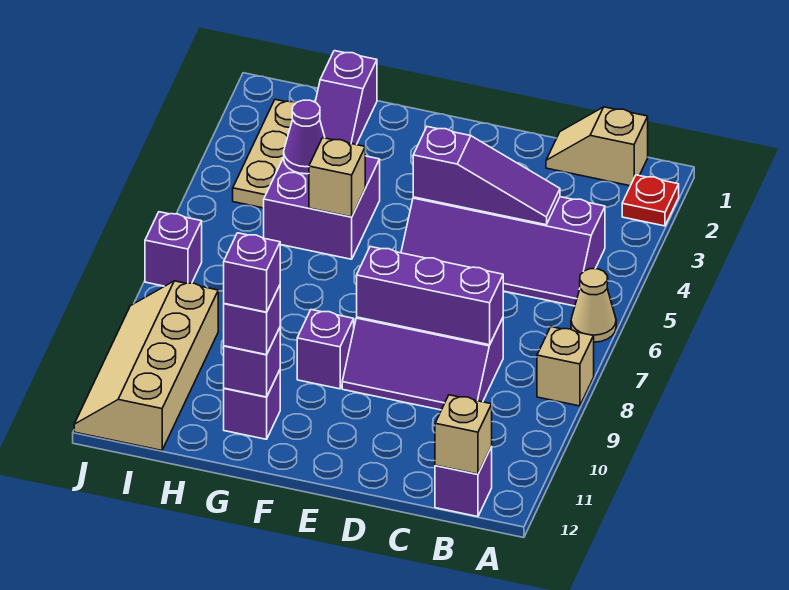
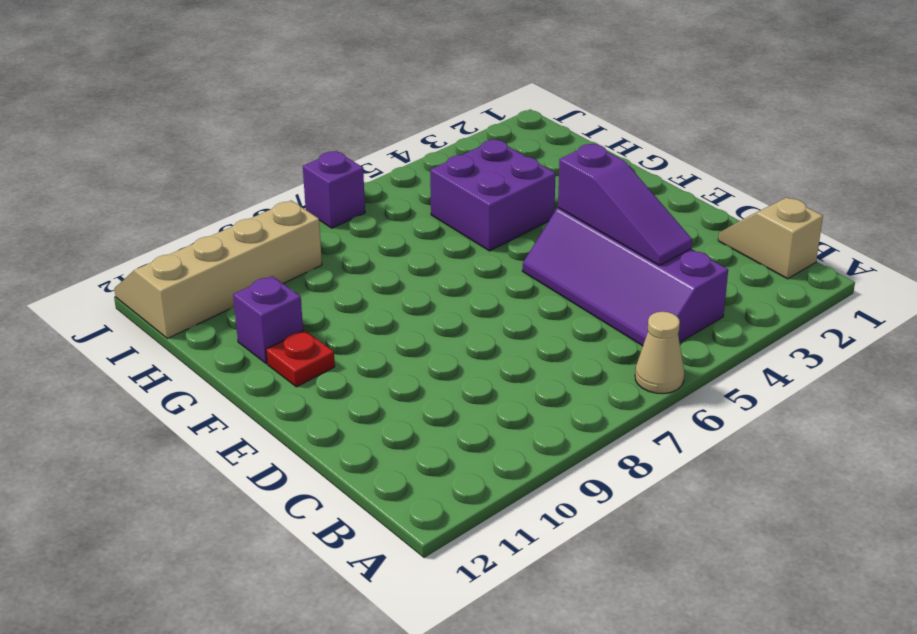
red 1x1 plate [266,330,335,387] -> red 1x1 plate moved to [622,175,679,226]
none -> tan 1x1 brick [537,327,594,406]
none -> purple 1x1 brick [435,447,492,517]
none -> purple 2x3 slope [342,317,503,410]

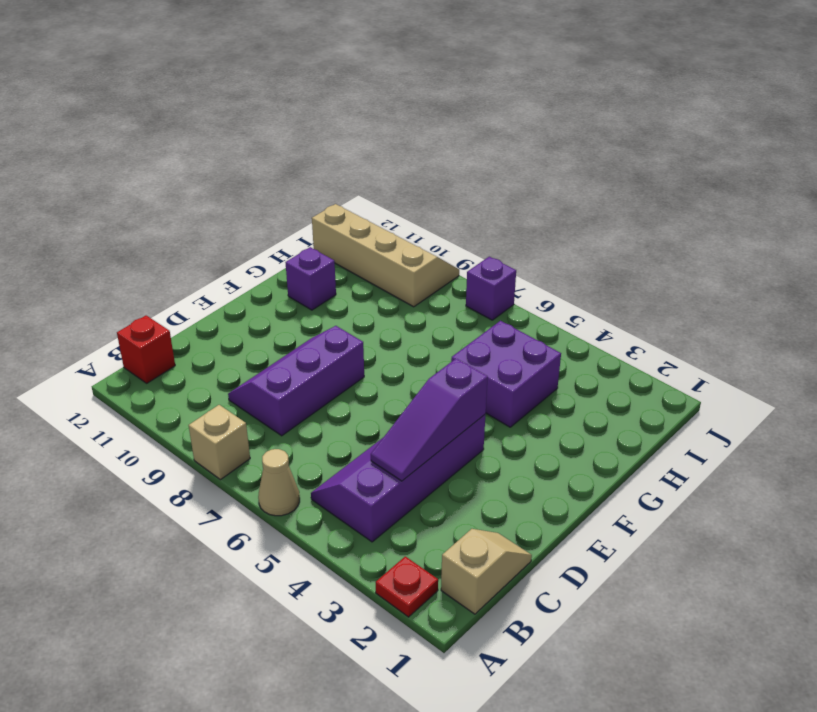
red 1x1 brick [117,316,175,383] -> purple 1x1 brick [435,447,492,517]
none -> purple 1x1 brick [297,310,354,389]
none -> purple 1x2 slope [315,51,377,145]
none -> tan 1x3 plate [233,100,296,208]

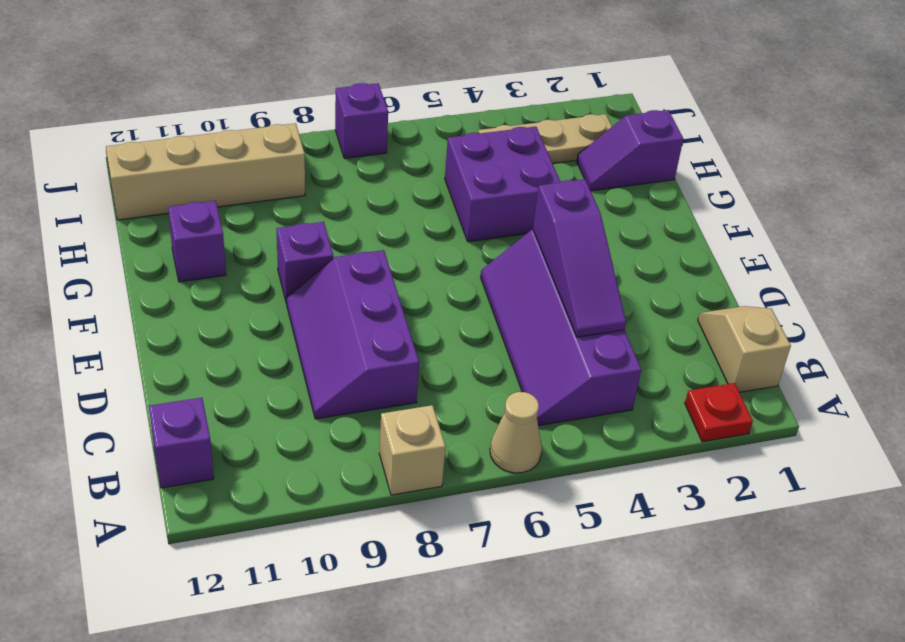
none -> tan 1x1 brick [435,395,492,474]
none -> purple 1x3 brick [357,247,503,345]
none -> tan 1x1 brick [309,138,365,217]

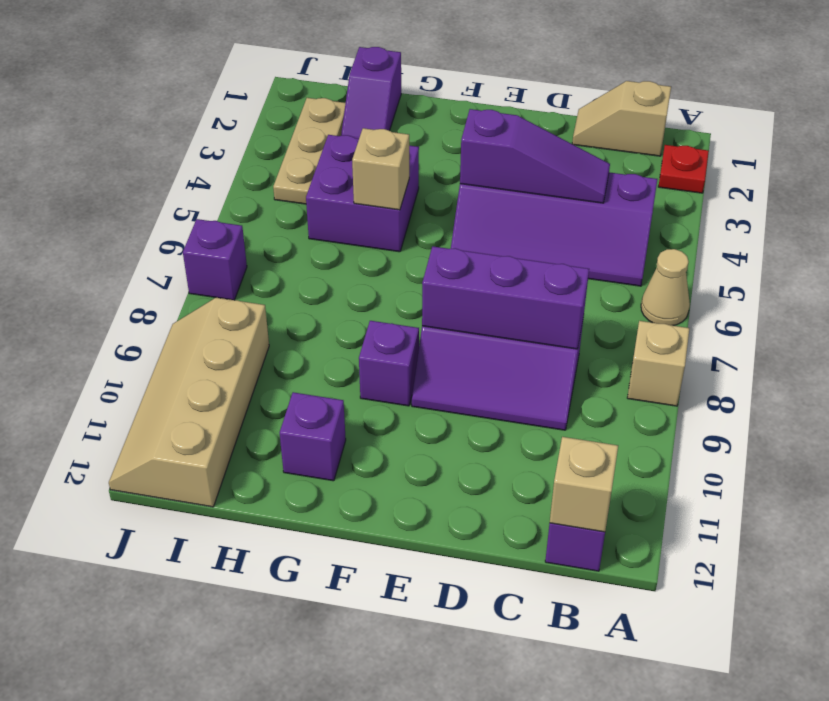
none -> purple 1x1 brick [224,328,280,397]
none -> purple 1x1 cone [284,100,325,174]
none -> purple 1x1 brick [224,285,280,355]

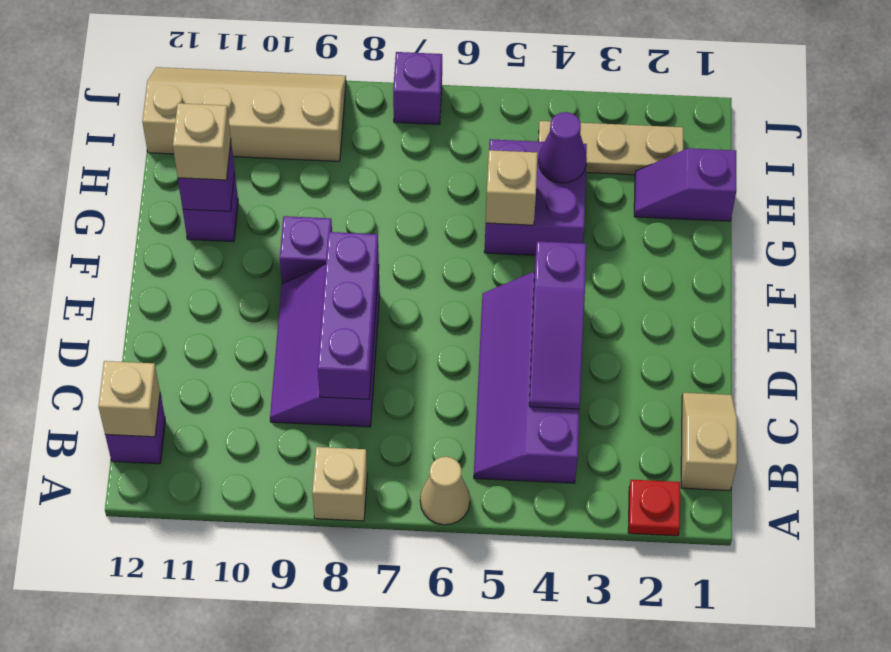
tan 1x1 brick [173,103,231,180] -> purple 1x1 brick [224,285,280,355]
none -> purple 1x1 brick [224,233,280,312]

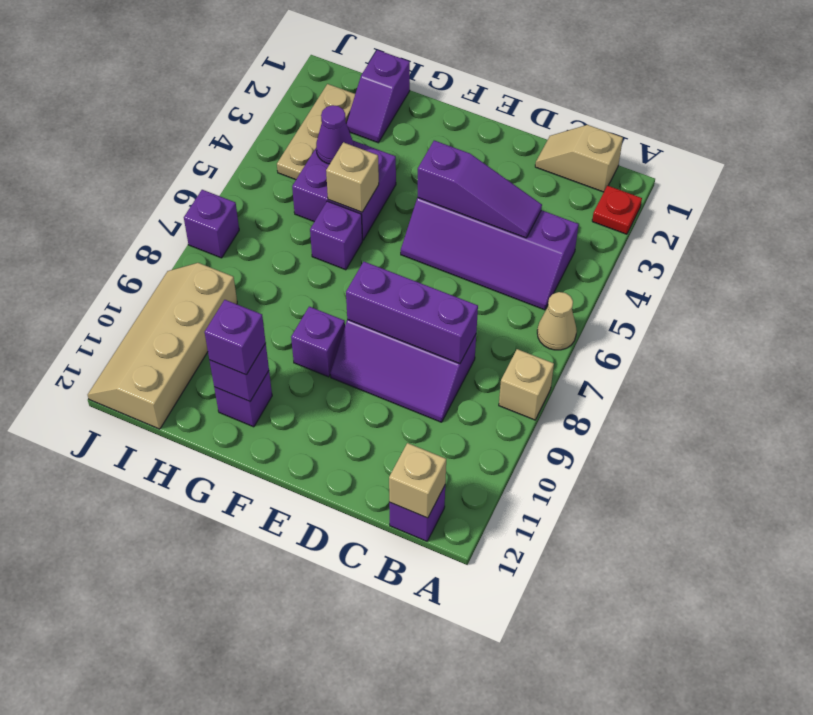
purple 1x1 brick [310,201,362,270] -> purple 1x1 brick moved to [224,233,280,312]

